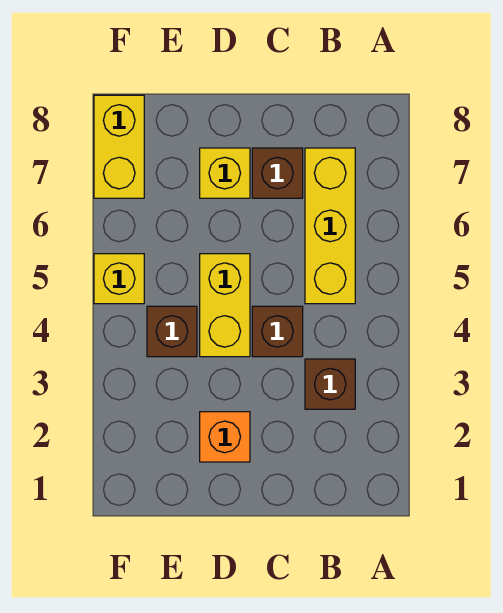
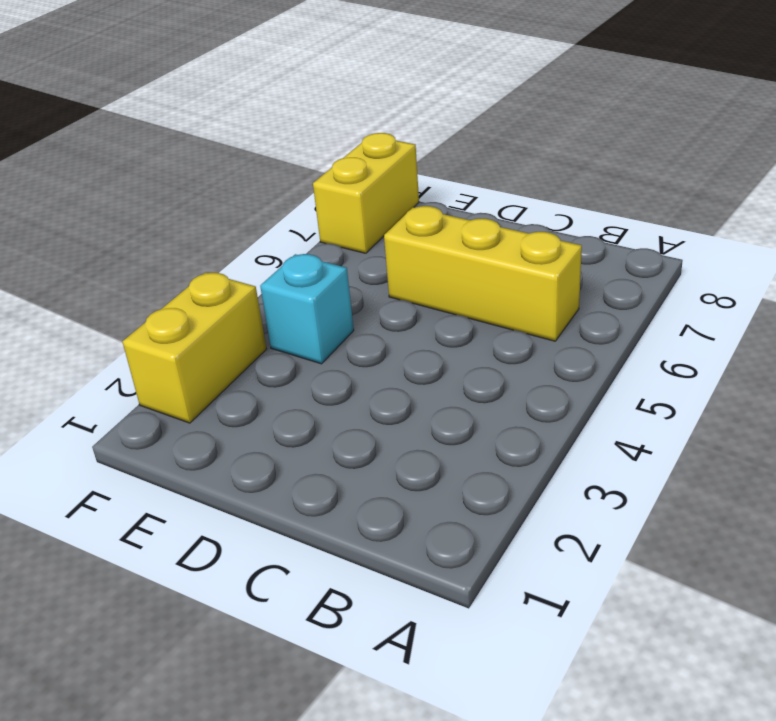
yellow 1x3 brick [384,206,582,341] -> yellow 1x3 brick turned to [305,148,355,304]
cyan 1x1 brick [260,254,354,364] -> brown 1x1 brick [147,306,197,357]
yellow 1x2 brick [123,272,266,423] -> yellow 1x2 brick moved to [200,254,250,357]
none -> brown 1x1 brick [305,359,355,409]
none -> brown 1x1 brick [252,306,303,357]

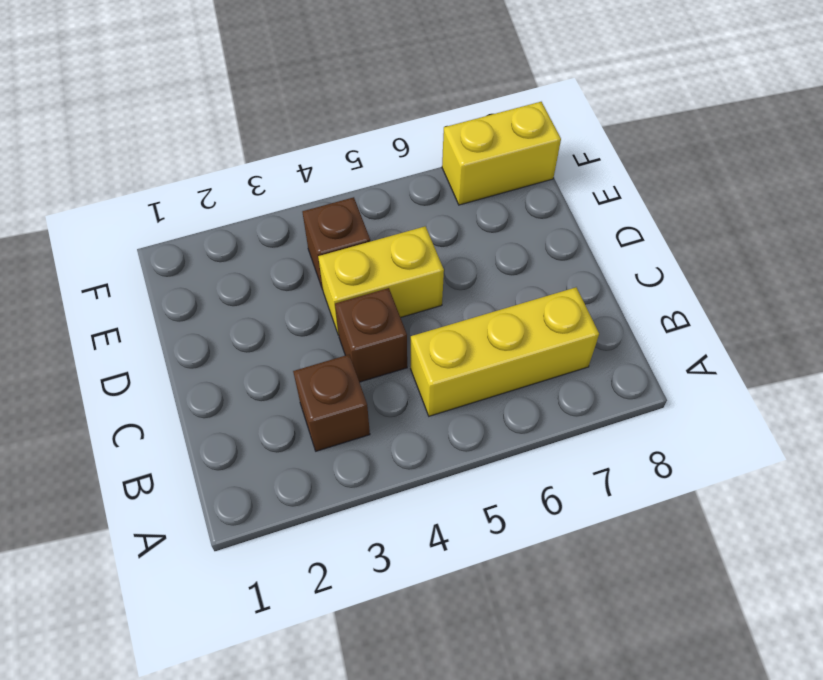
none -> brown 1x1 brick [252,148,303,198]
none -> orange 1x1 brick [200,412,250,462]

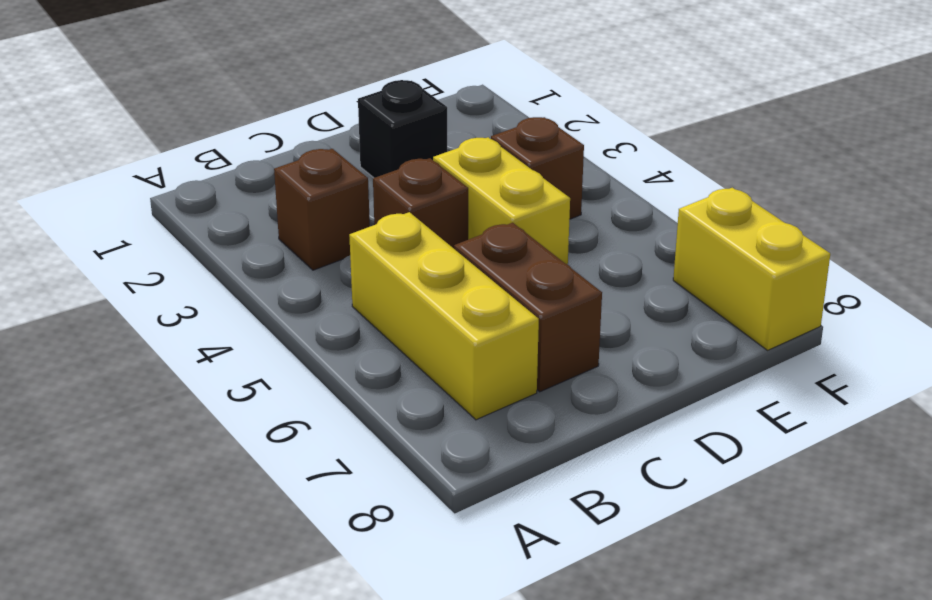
brown 1x2 brick [454,223,602,392] -> brown 1x1 brick [252,148,303,198]
black 1x1 brick [358,80,447,178] -> orange 1x1 brick [200,412,250,462]
none -> yellow 1x1 brick [200,148,250,198]
none -> yellow 1x1 brick [94,254,144,304]

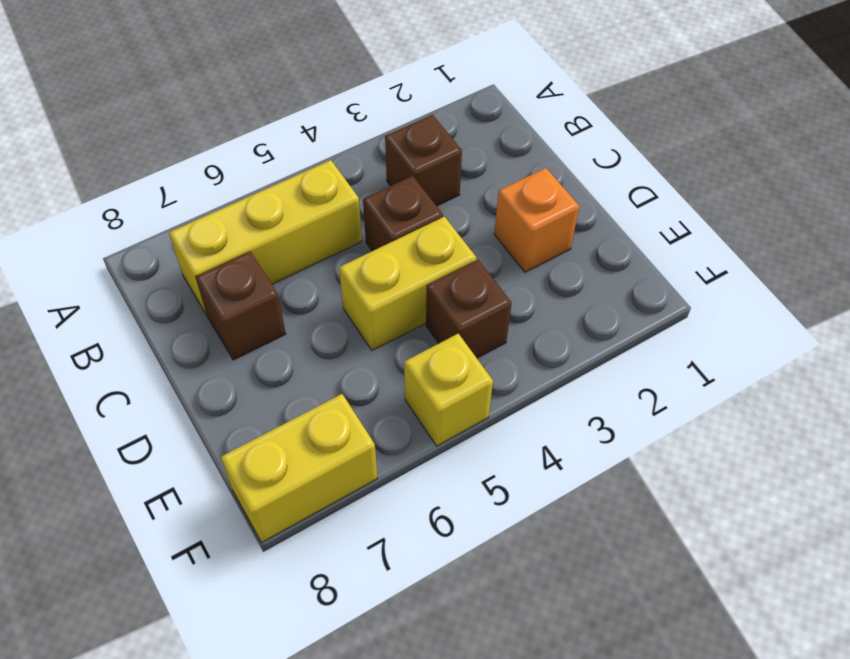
none -> yellow 1x1 brick [200,148,250,198]

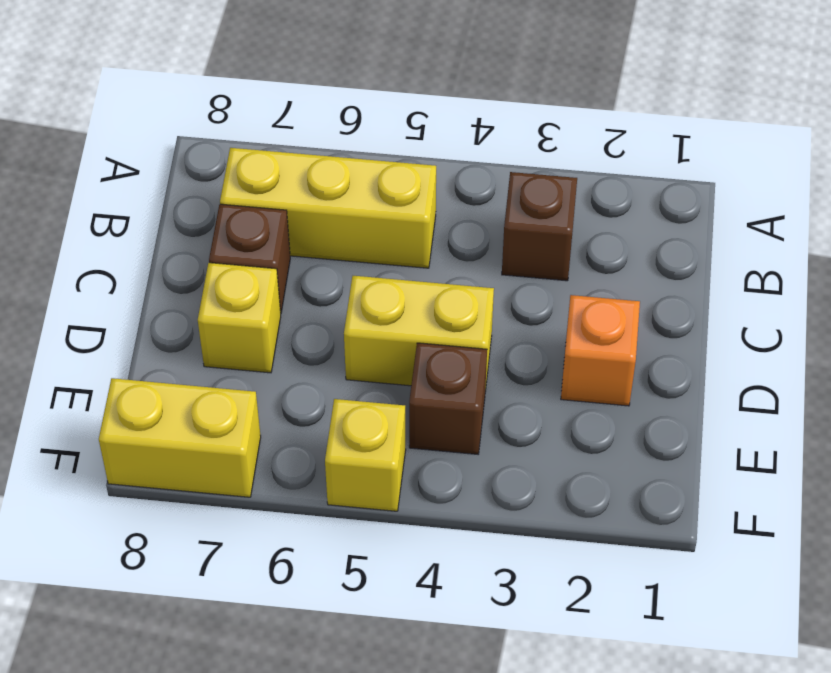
none -> brown 1x1 brick [252,306,303,357]

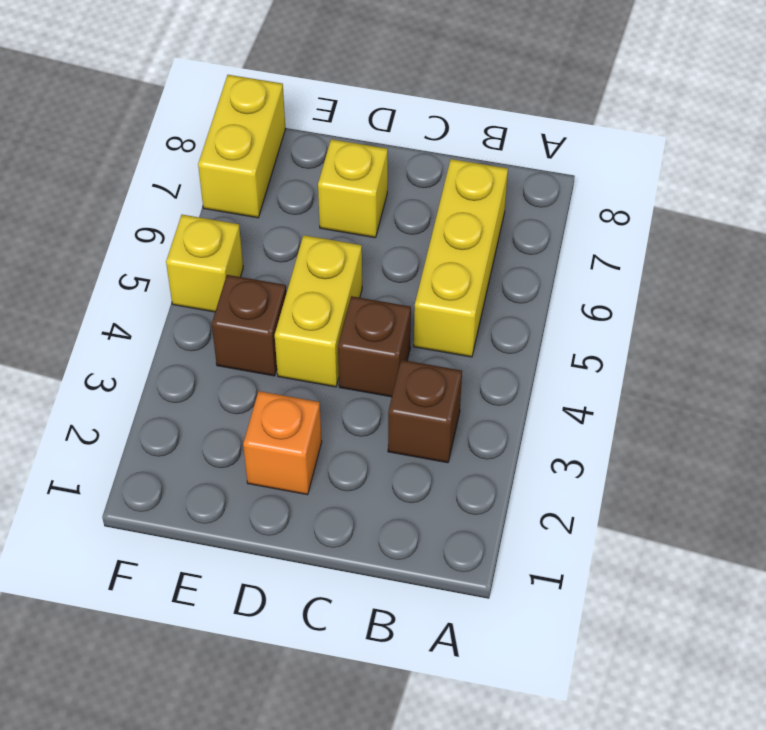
none -> brown 1x1 brick [252,148,303,198]

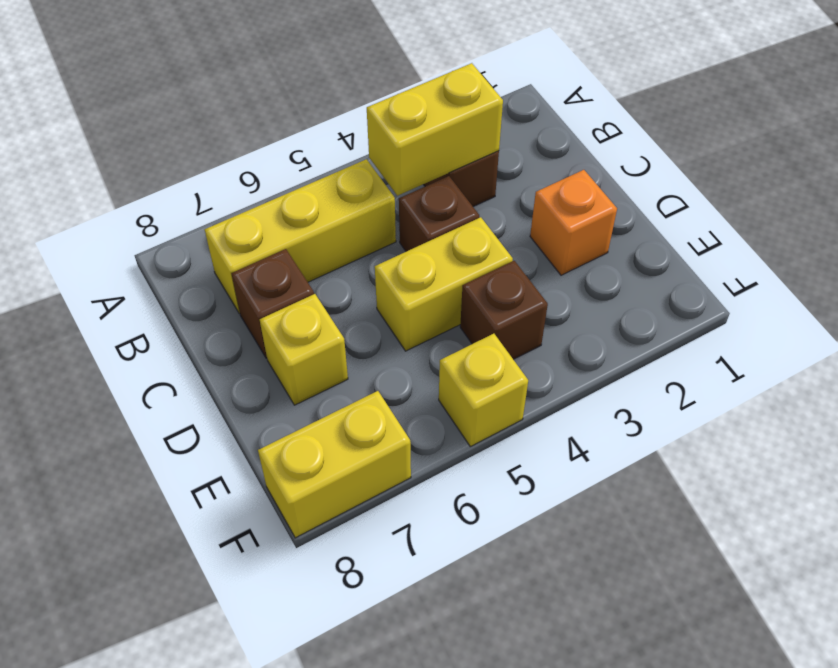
yellow 1x2 brick [367,63,503,196] -> none

